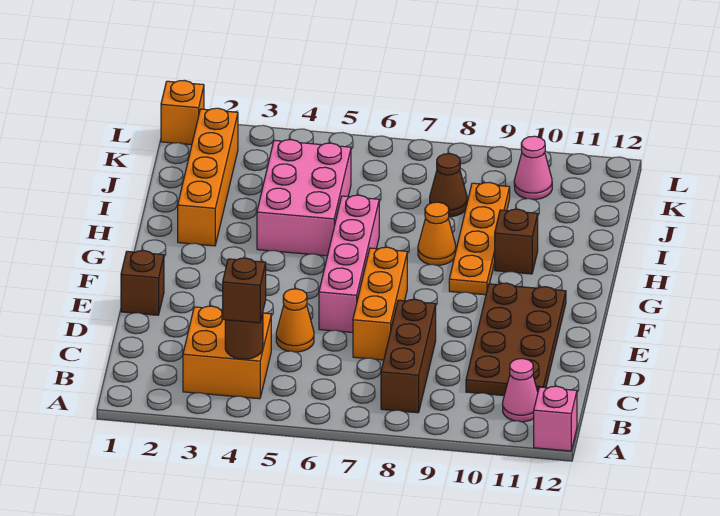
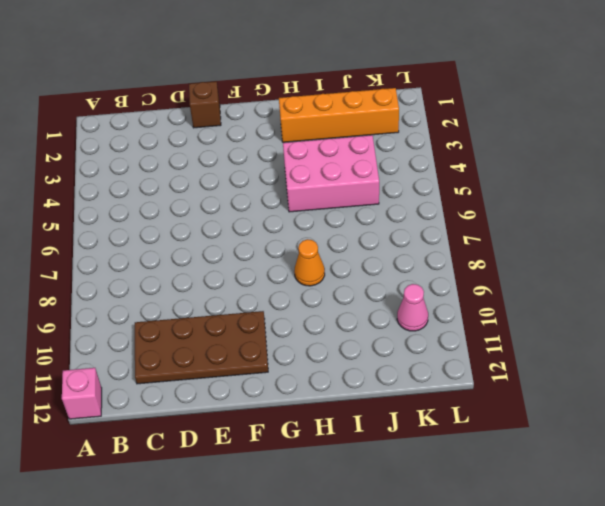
none -> orange 2x2 brick [183,306,271,399]
none -> brown 1x3 brick [381,299,436,413]
none -> pink 1x1 cone [503,359,538,422]

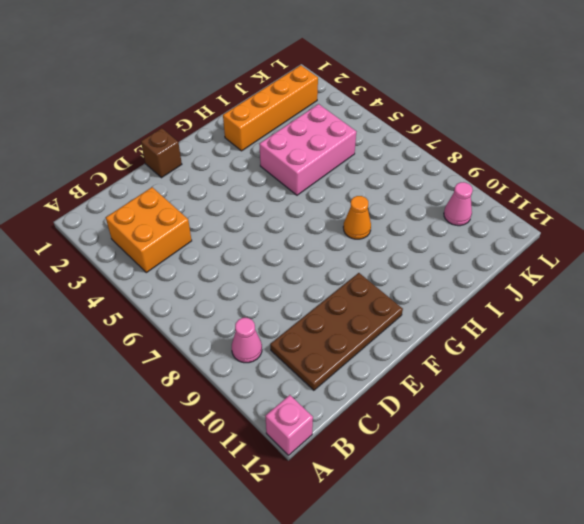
pink 1x1 cone [232,318,262,363] -> pink 1x1 cone moved to [503,359,538,422]
none -> brown 1x3 brick [381,299,436,413]
none -> orange 1x1 cone [276,289,314,352]
none -> orange 1x3 brick [353,247,407,360]

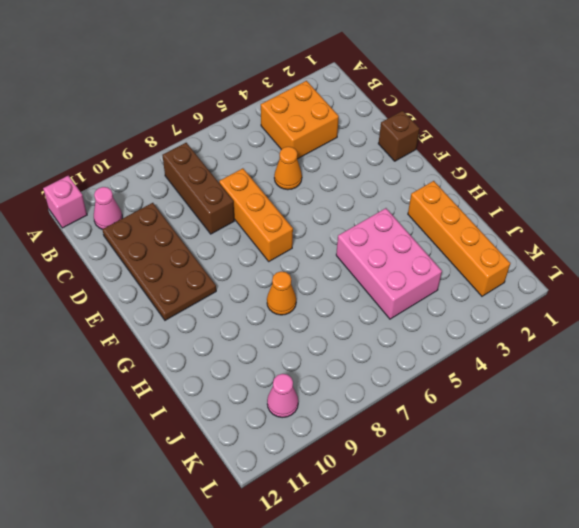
none -> pink 1x4 brick [319,195,379,333]
none -> orange 1x4 plate [449,182,510,295]
none -> brown 1x1 brick [495,209,538,274]

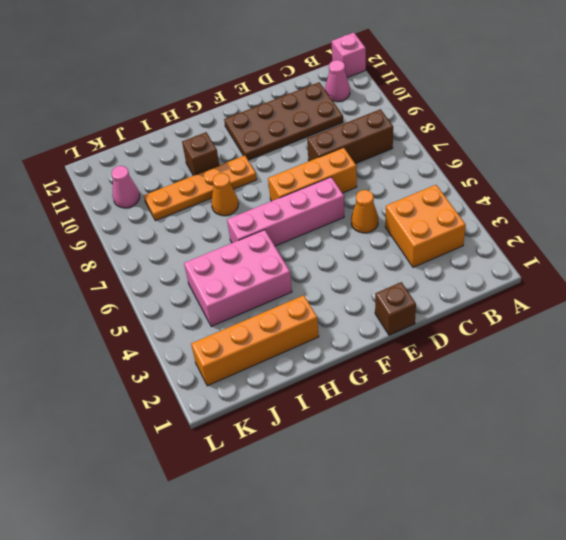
none -> brown 1x1 cone [430,154,467,217]
none -> orange 1x1 brick [161,81,204,145]
none -> brown 1x1 round brick [225,313,263,359]

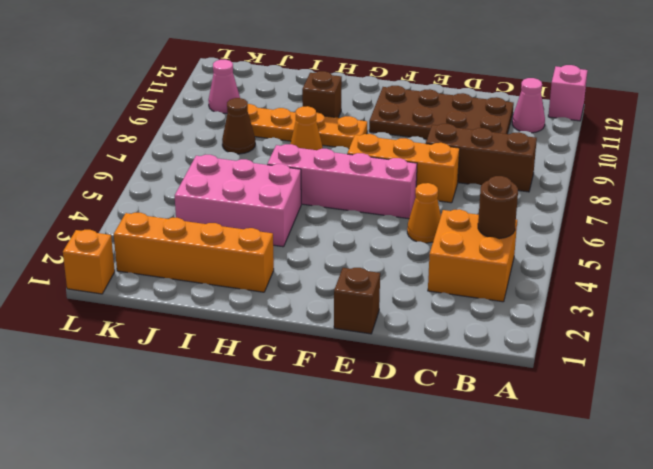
none -> brown 1x1 brick [223,258,266,323]

